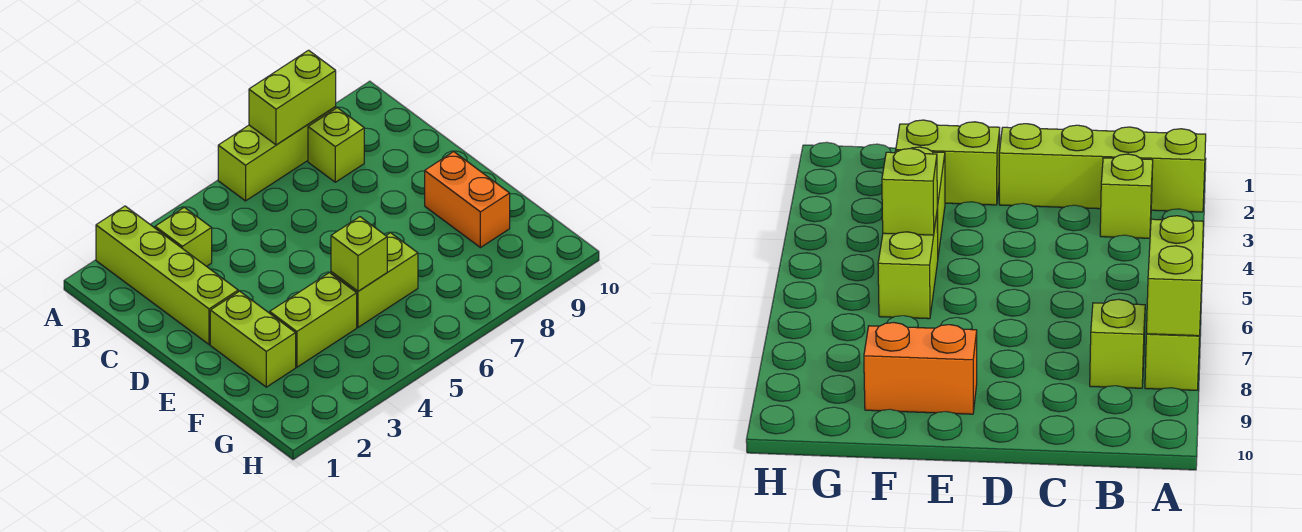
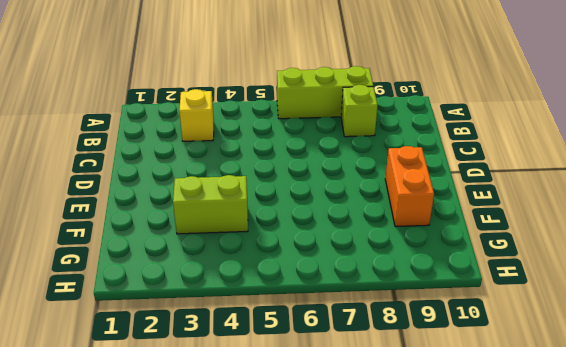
yellow 1x1 brick [179,89,214,141] -> lime 1x1 brick [155,207,212,266]
none -> lime 1x4 brick [96,206,238,345]
none -> lime 1x2 brick [210,291,296,387]

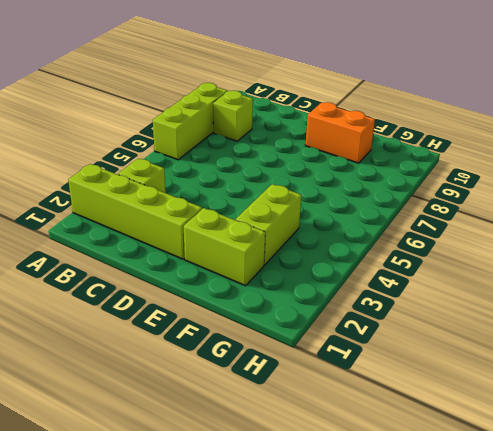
none -> lime 1x2 brick [331,233,418,327]
none -> lime 1x2 brick [249,50,336,145]

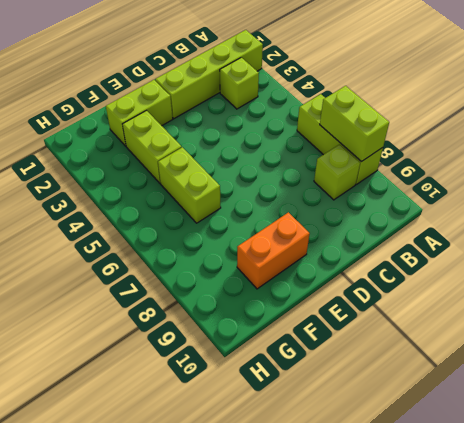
none -> lime 1x1 brick [331,217,387,291]

